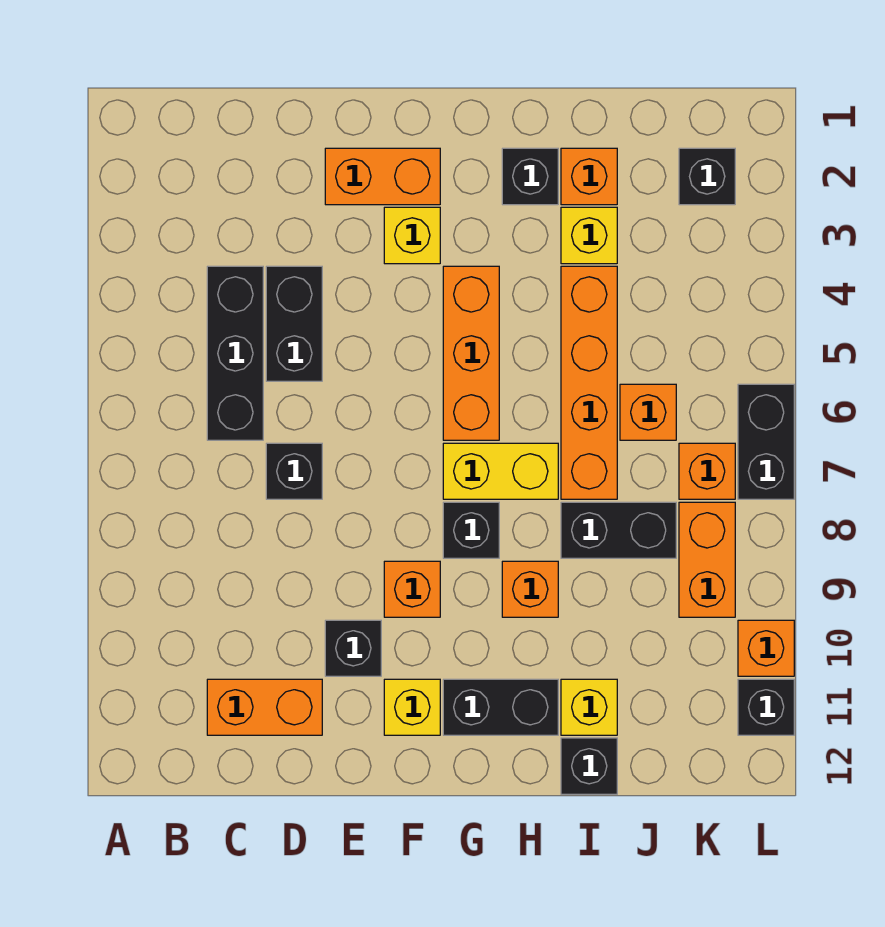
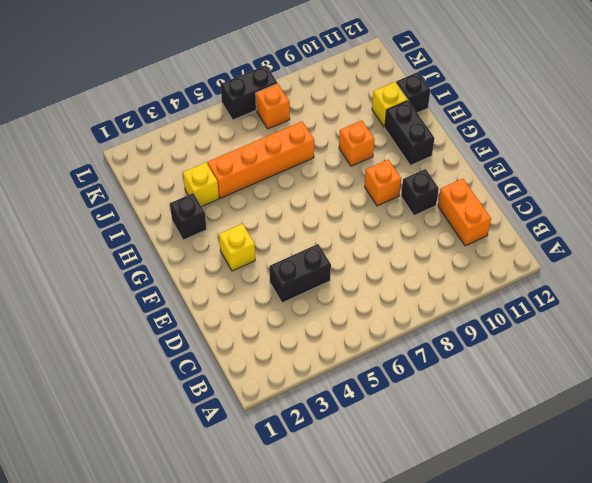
none -> black 1x3 brick [207,266,263,440]
none -> black 1x1 brick [266,443,322,499]
none -> orange 1x2 brick [325,148,440,205]

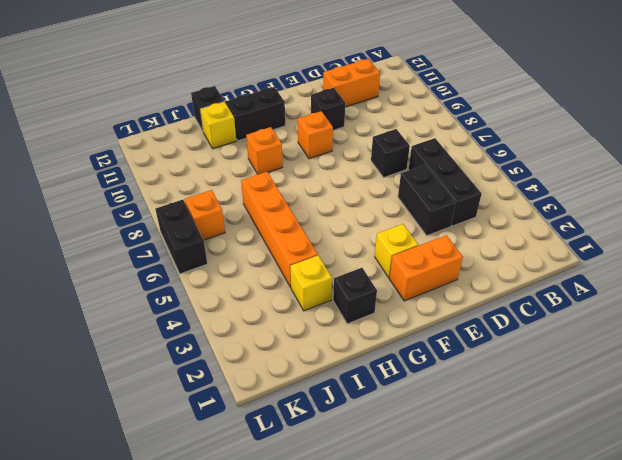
none -> yellow 1x1 brick [384,679,440,735]
none -> orange 1x3 brick [443,266,499,440]
none -> yellow 1x2 brick [443,443,558,499]

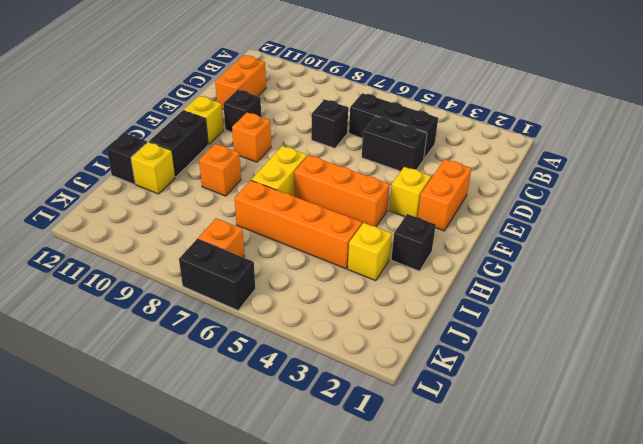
none -> black 1x1 brick [443,502,499,558]
none -> orange 1x1 brick [561,148,617,205]
none -> black 1x2 brick [561,502,676,558]

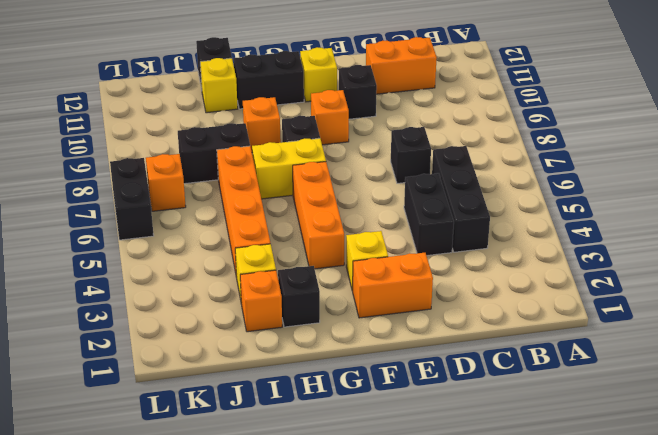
none -> orange 1x1 brick [620,384,676,440]
none -> black 1x1 brick [679,148,735,205]
none -> orange 1x2 brick [679,502,735,617]

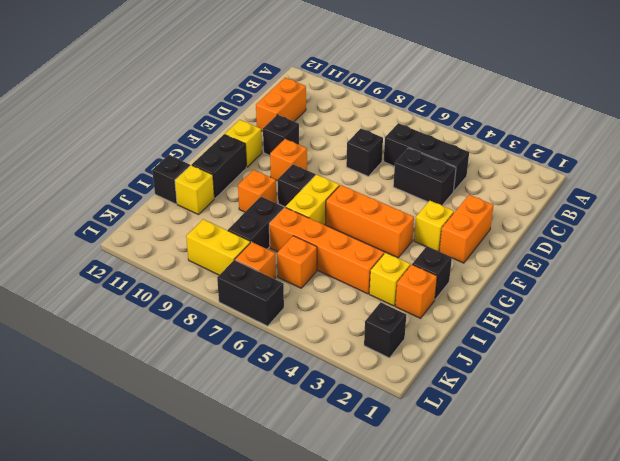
yellow 1x2 brick [186,219,250,275] -> orange 1x2 brick [679,502,735,617]
none -> orange 1x1 brick [738,620,794,676]
none -> black 1x1 brick [738,679,794,735]

